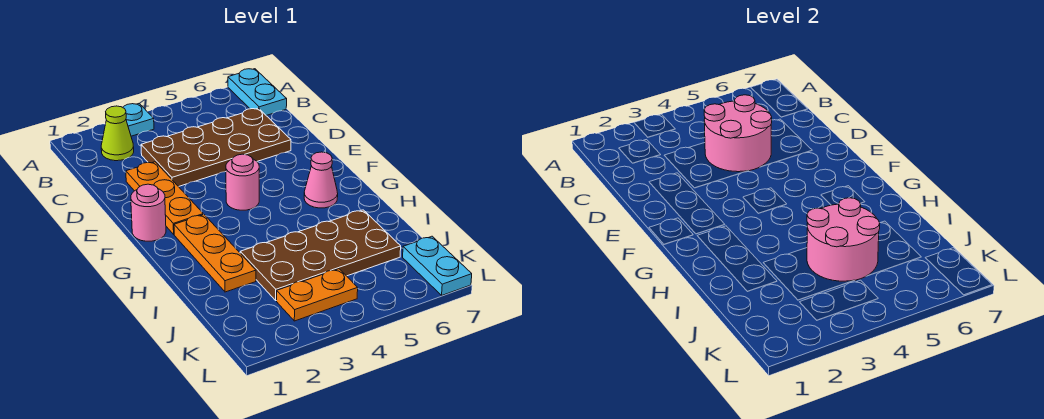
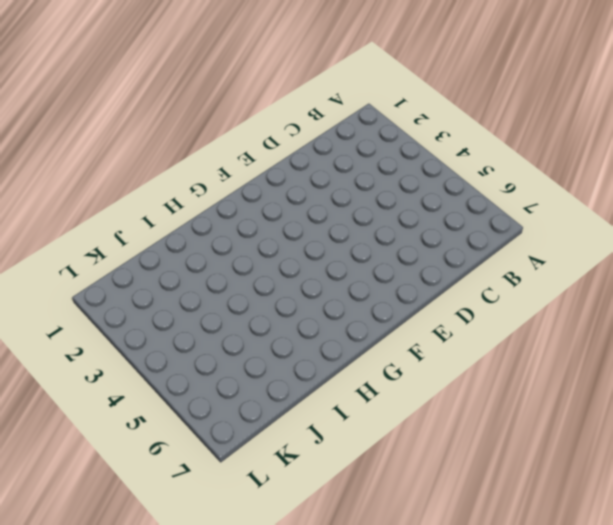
none -> cyan 1x1 plate [123,104,154,136]
none -> cyan 1x2 plate [228,69,287,115]
none -> lime 1x1 cone [101,106,134,161]

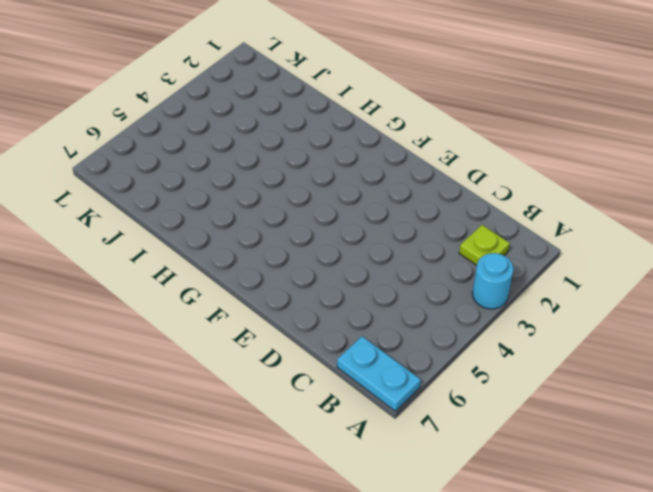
cyan 1x1 round brick [472,253,513,309] -> cyan 1x1 plate [123,104,154,136]
lime 1x1 plate [459,225,510,265] -> lime 1x1 cone [101,106,134,161]
none -> brown 2x4 plate [141,108,291,187]
none -> orange 1x3 plate [126,162,203,234]
none -> pink 1x1 round brick [131,184,166,241]

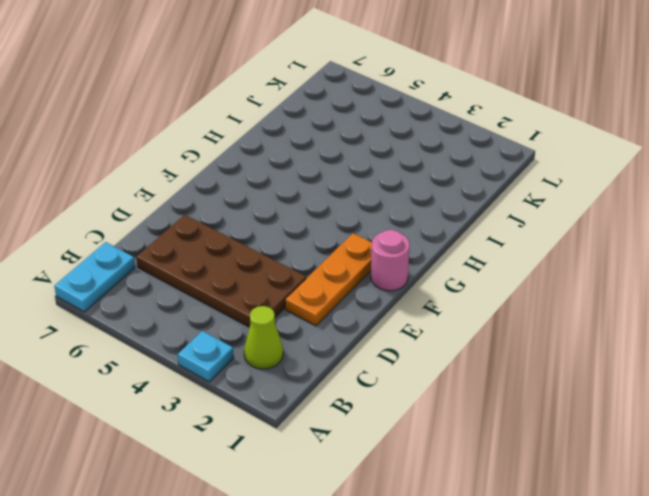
none -> pink 1x1 round brick [226,154,259,210]
none -> orange 1x3 plate [174,215,256,292]
none -> pink 1x1 cone [304,152,338,208]

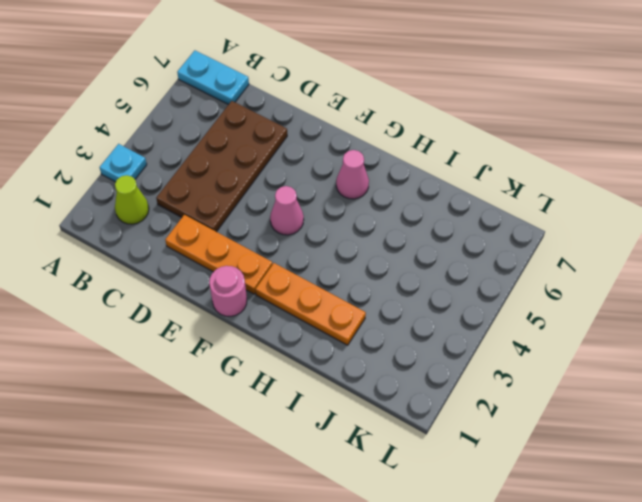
pink 1x1 cone [270,186,304,235] -> pink 1x1 round brick [226,154,259,210]
none -> brown 2x4 plate [240,210,401,301]
none -> orange 1x2 plate [277,269,358,321]
none -> cyan 1x2 plate [403,236,472,295]

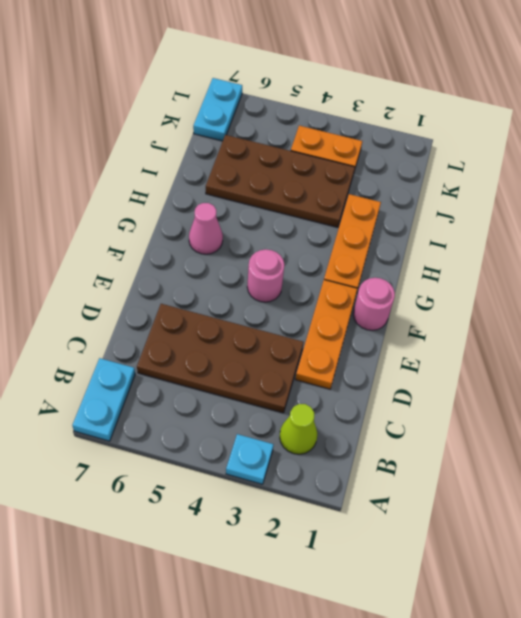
none -> pink 2x2 round brick [704,95,772,172]
none -> pink 2x2 round brick [807,198,880,281]

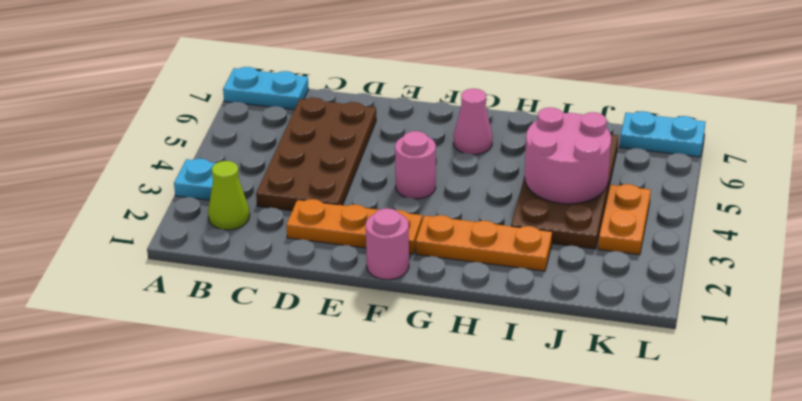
none -> pink 2x2 round brick [704,95,772,172]

